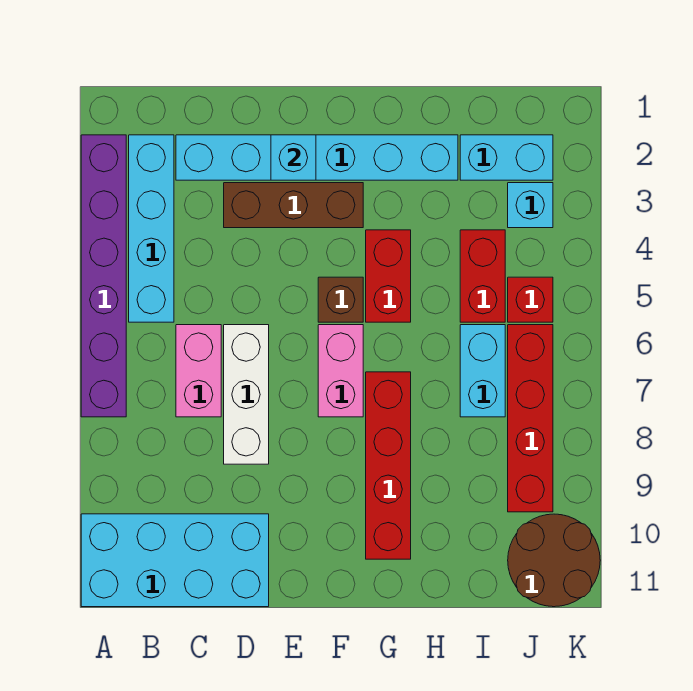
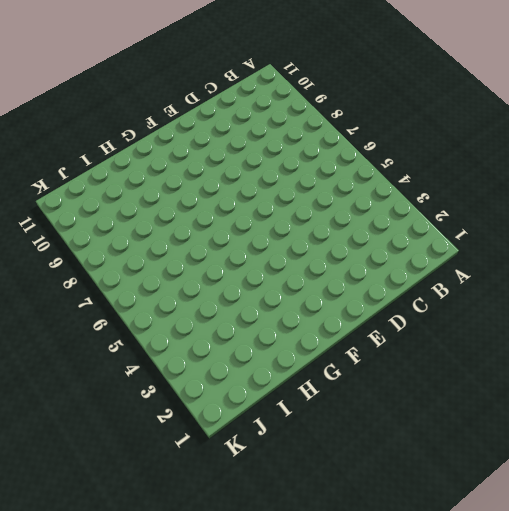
none -> purple 1x6 brick [81,135,126,417]
none -> cyan 2x4 brick [81,514,269,607]
none -> cyan 1x4 brick [129,135,174,322]

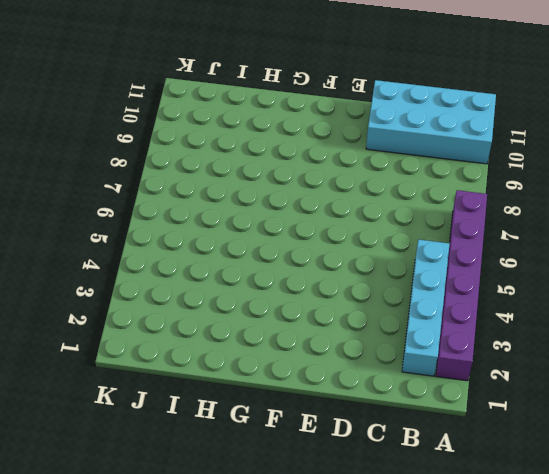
none -> cyan 1x6 brick [176,135,458,180]
none -> pink 1x2 brick [176,325,221,417]
none -> brown 1x3 brick [224,183,363,228]

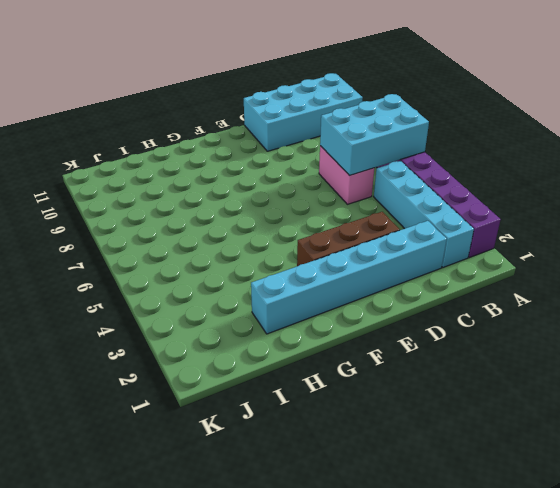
cyan 2x3 brick [320,94,429,176] -> none
none -> white 1x3 brick [224,325,269,464]
none -> brown 1x1 brick [318,277,363,322]
none -> pink 1x2 brick [318,325,363,417]

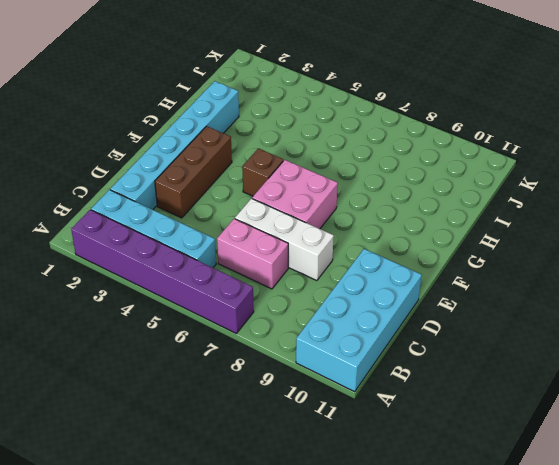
pink 2x2 brick [252,160,338,229] -> pink 1x2 brick [318,325,363,417]
none -> red 1x2 brick [366,230,411,322]
none -> red 1x4 brick [366,372,411,559]
none -> cyan 1x2 brick [460,135,553,180]

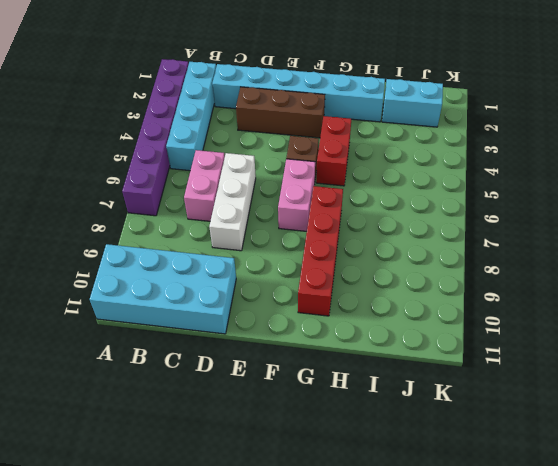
none -> red 1x2 brick [460,230,505,322]
none -> cyan 1x2 brick [460,325,505,417]
none -> cyan 1x1 brick [508,183,553,228]

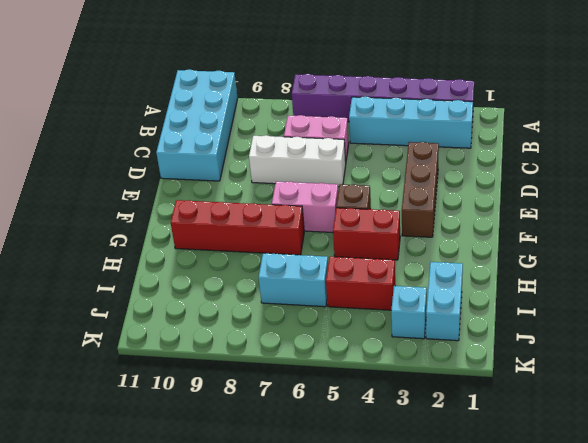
none -> cyan 1x6 brick [176,135,458,180]
none -> red 1x1 brick [508,277,553,322]
none -> red 1x4 brick [508,325,553,512]

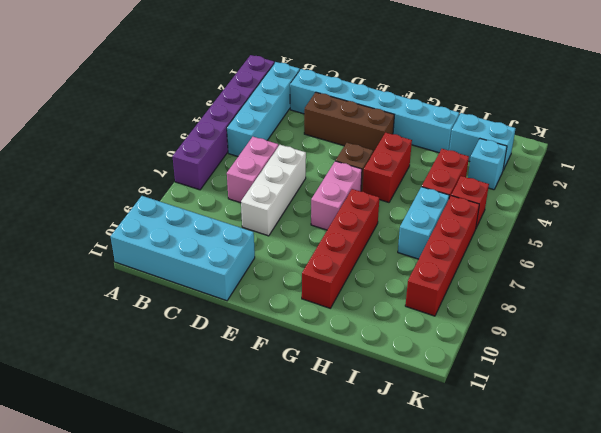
none -> brown 2x2 round brick [508,514,600,607]
none -> cyan 1x1 brick [271,135,316,180]

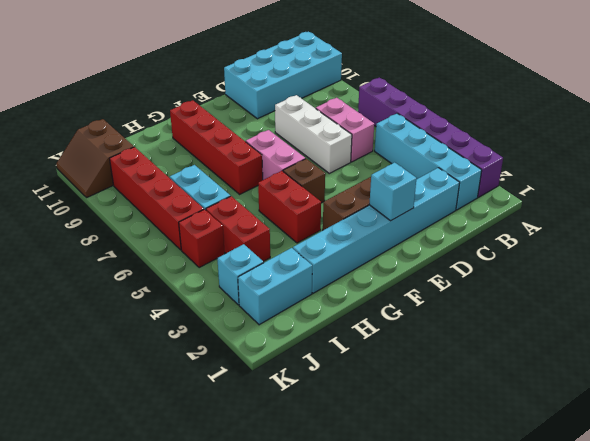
brown 2x2 slope [56,119,134,198] -> brown 2x2 round brick [508,514,600,607]

